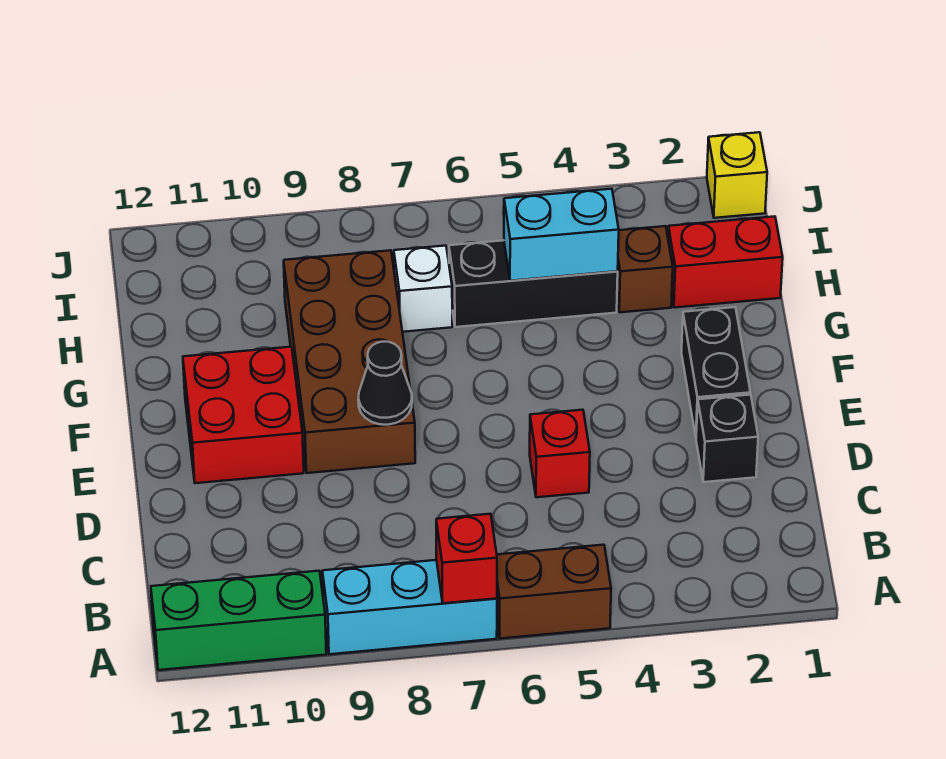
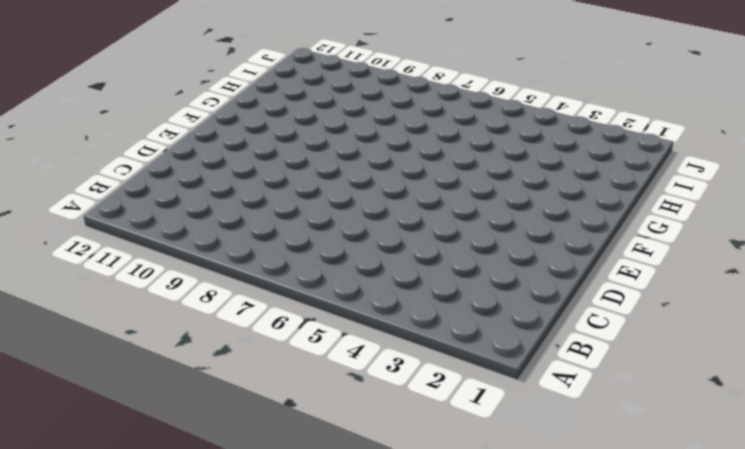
none -> brown 1x2 brick [497,545,611,639]
none -> cyan 1x3 brick [322,560,497,654]
none -> green 1x3 brick [151,571,326,670]

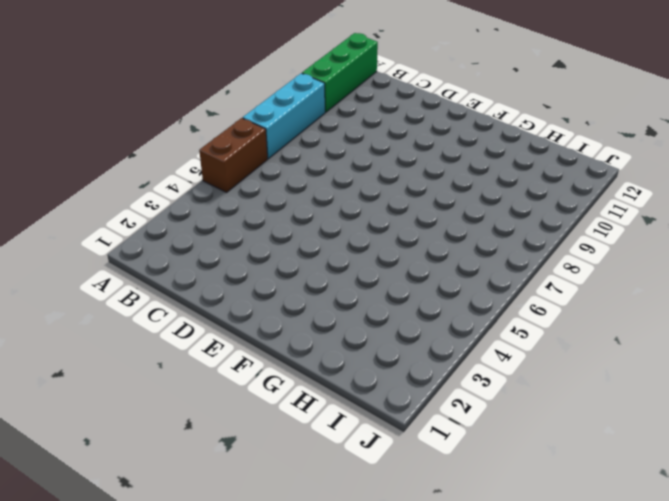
none -> black 1x1 brick [696,395,758,482]
none -> red 1x1 brick [530,410,590,497]
none -> black 1x2 brick [681,307,751,436]

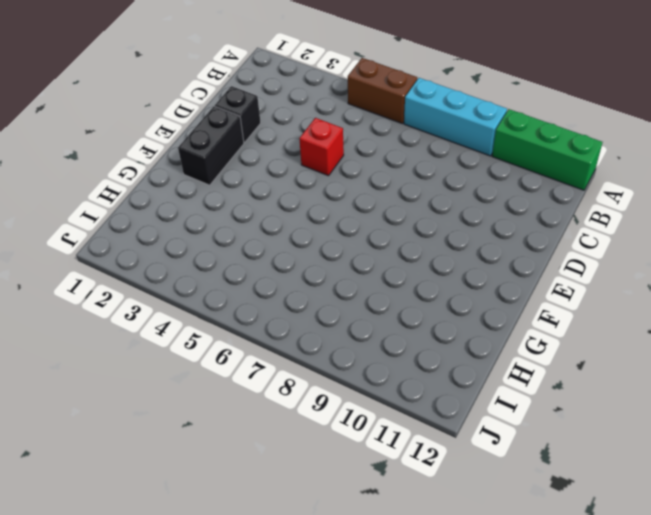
none -> brown 2x4 brick [284,250,415,473]
none -> red 2x2 brick [183,347,304,483]
none -> red 1x2 brick [668,216,783,308]

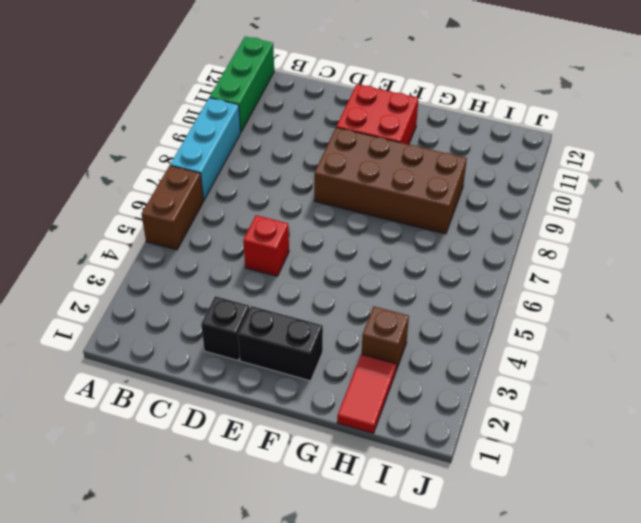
red 1x2 tile [337,354,396,433] -> red 1x2 brick [668,216,783,308]
none -> black 1x3 brick [449,240,618,327]
none -> white 1x1 brick [394,246,452,332]
none -> yellow 1x1 brick [707,132,767,218]

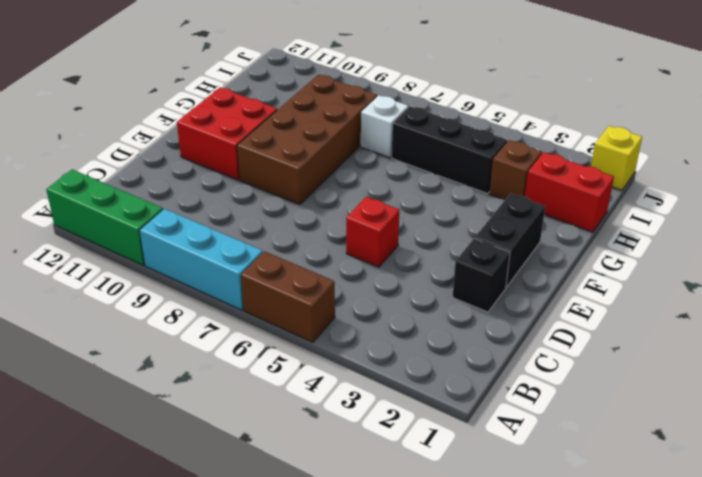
none -> red 1x1 brick [436,514,497,603]
none -> black 1x1 cone [358,342,412,425]
none -> cyan 1x2 brick [504,189,619,281]

